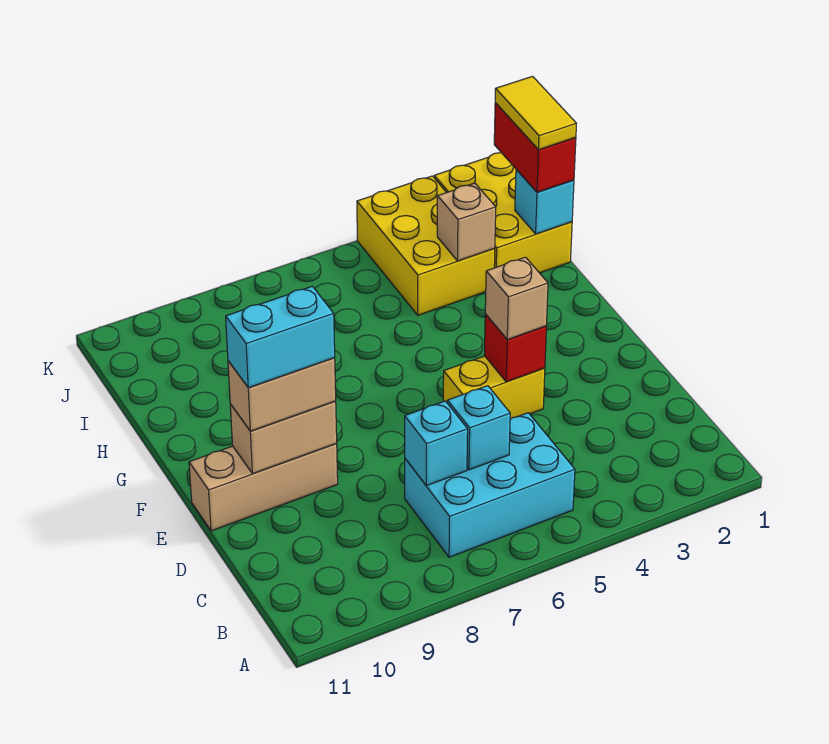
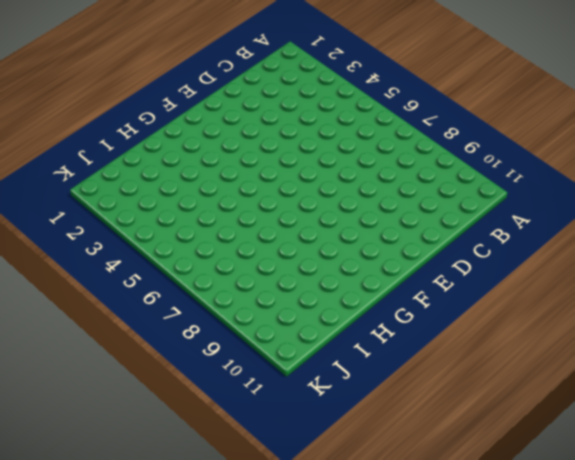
none -> cyan 2x3 brick [405,413,575,557]
none -> yellow 1x2 brick [443,356,545,419]
none -> tan 1x3 brick [189,443,338,531]

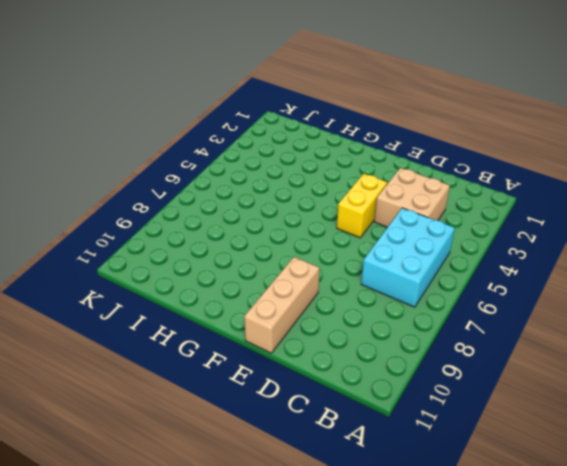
tan 2x2 brick [374,168,450,227] -> none
none -> yellow 2x3 brick [434,153,572,273]
none -> yellow 2x3 brick [357,176,495,315]
none -> cyan 1x1 brick [447,386,510,470]

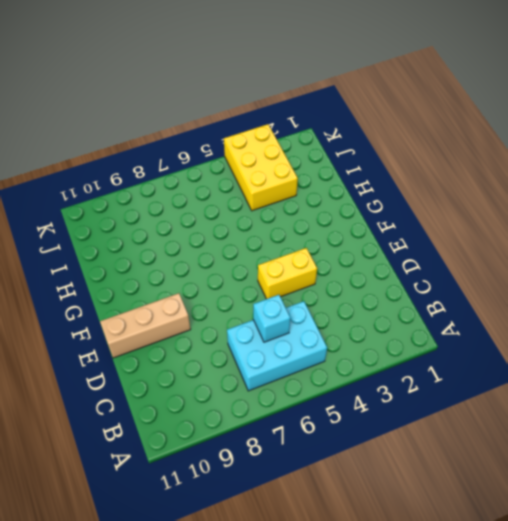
none -> yellow 2x3 brick [434,153,572,273]
none -> cyan 1x1 brick [405,401,468,486]
none -> red 1x1 brick [484,314,546,382]

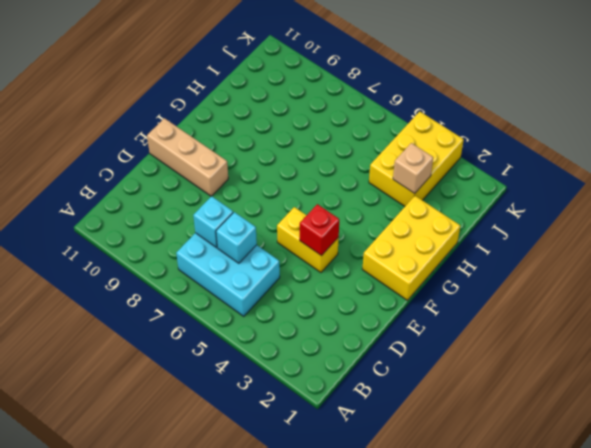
yellow 2x3 brick [362,196,460,300] -> yellow 2x3 brick moved to [434,153,572,273]
none -> tan 1x2 brick [230,401,337,474]
none -> cyan 1x1 brick [515,170,574,234]
none -> tan 1x1 brick [485,257,548,340]

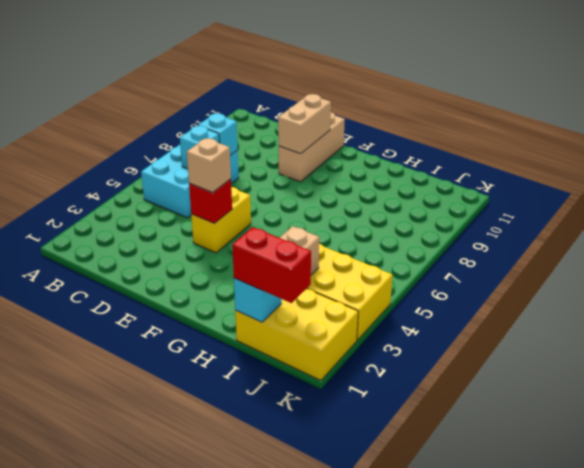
none -> tan 1x2 brick [228,358,336,431]
none -> cyan 1x2 brick [226,286,335,388]
none -> yellow 1x2 tile [495,76,577,150]

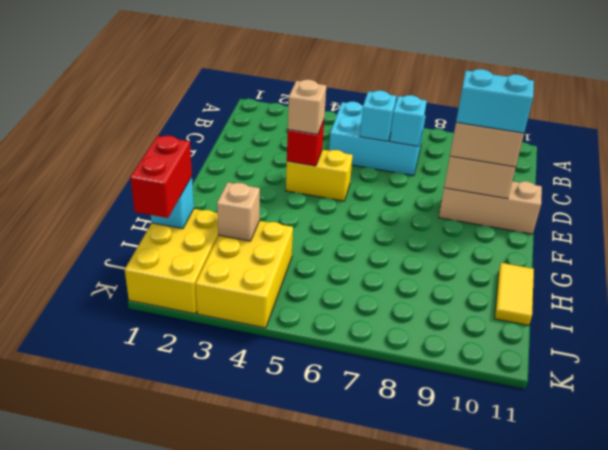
yellow 1x2 tile [495,263,534,325] -> yellow 1x2 tile moved to [495,76,577,150]

